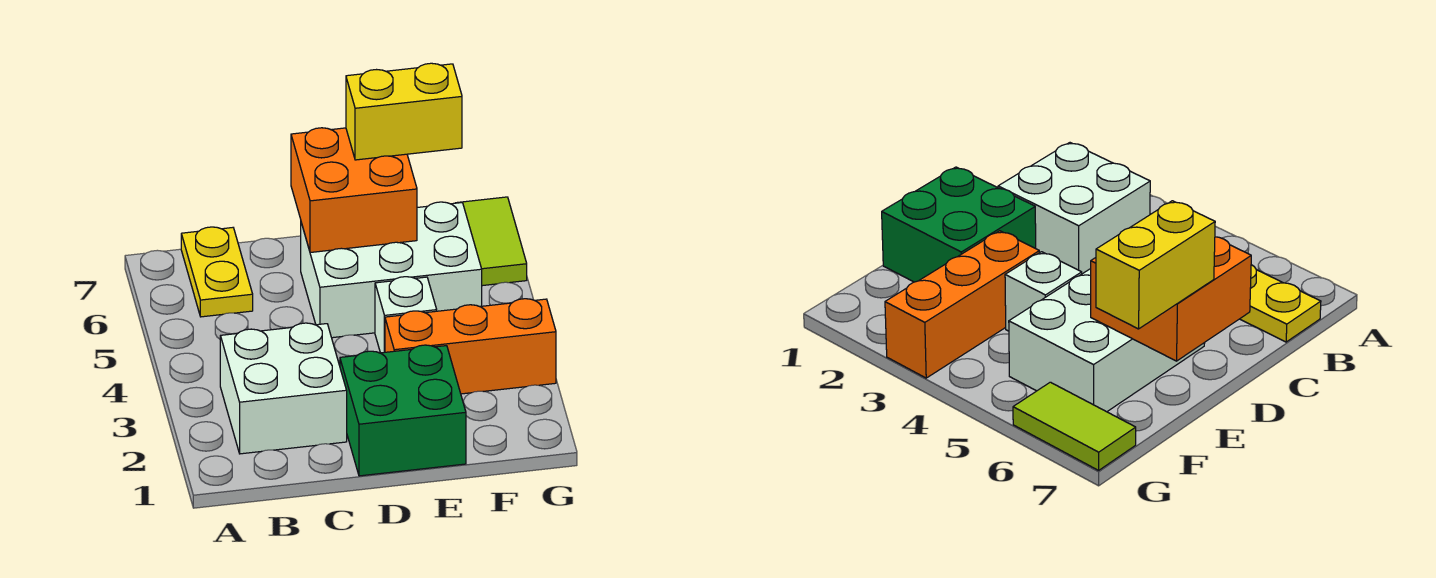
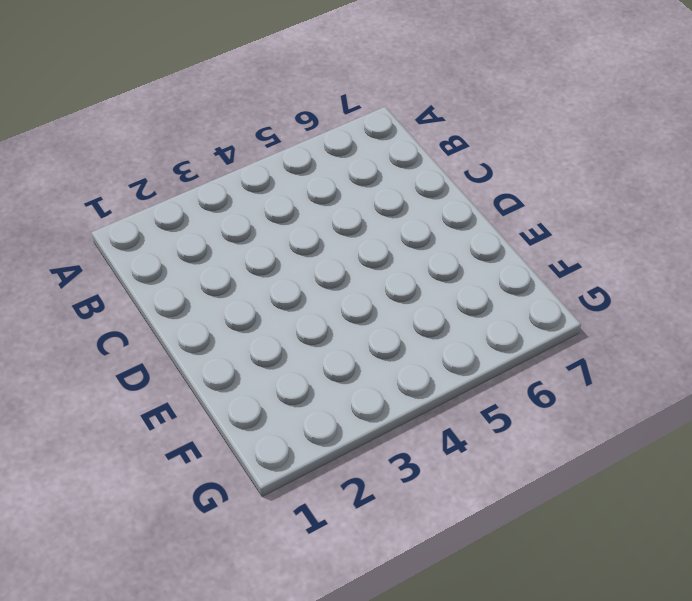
none -> white 2x2 brick [220,323,347,454]
none -> yellow 1x2 plate [181,227,253,317]

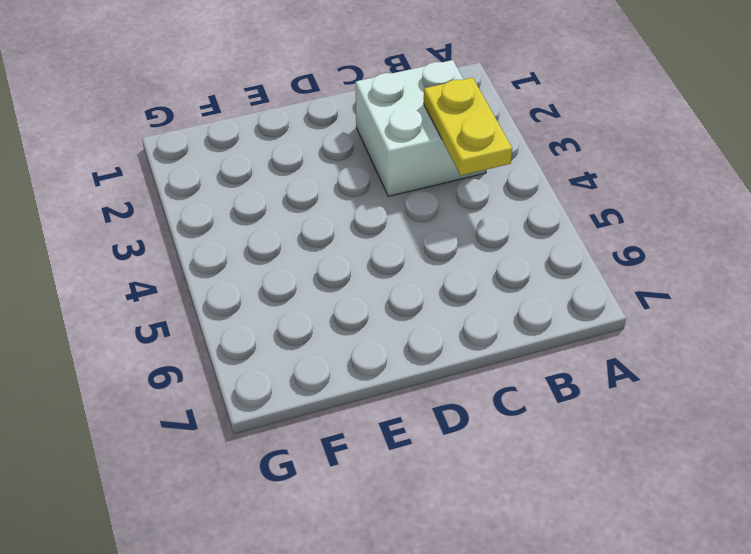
yellow 1x2 plate [424,77,512,176] -> yellow 1x2 plate moved to [181,227,253,317]
none -> green 2x2 brick [340,345,466,476]
none -> white 2x3 brick [301,202,482,338]

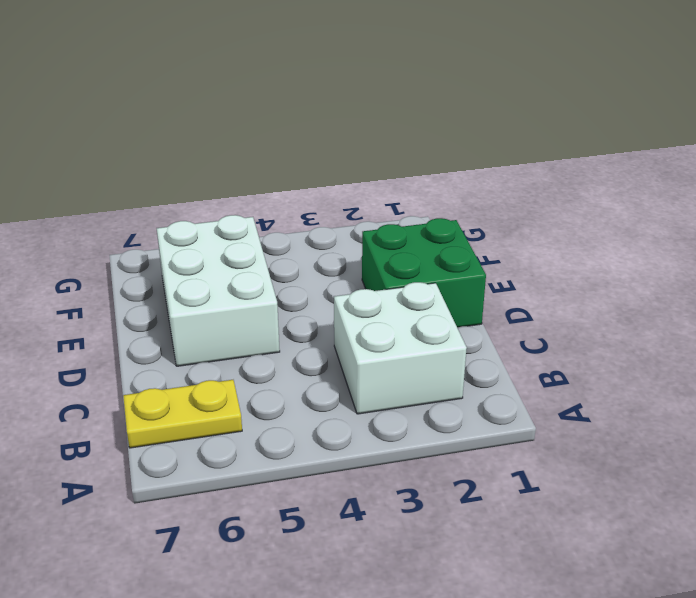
none -> orange 1x3 brick [385,299,556,394]
none -> white 1x1 brick [375,277,437,353]

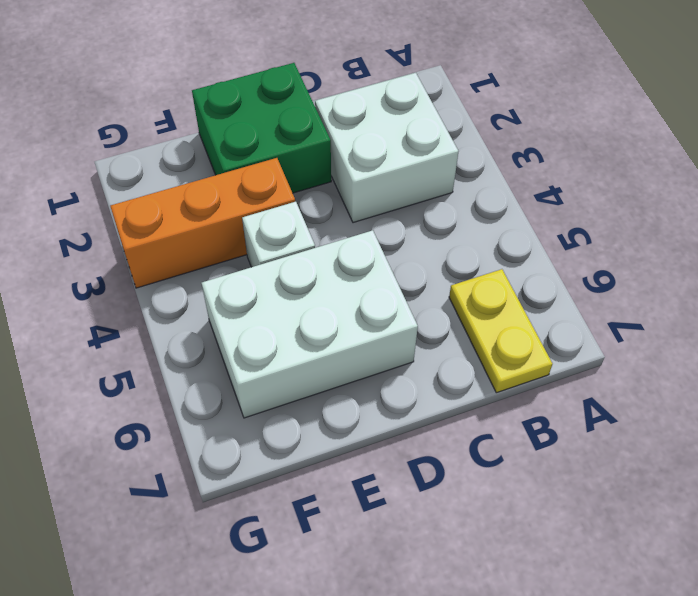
none -> lime 1x2 tile [457,197,527,286]
none -> orange 2x2 brick [291,128,417,253]

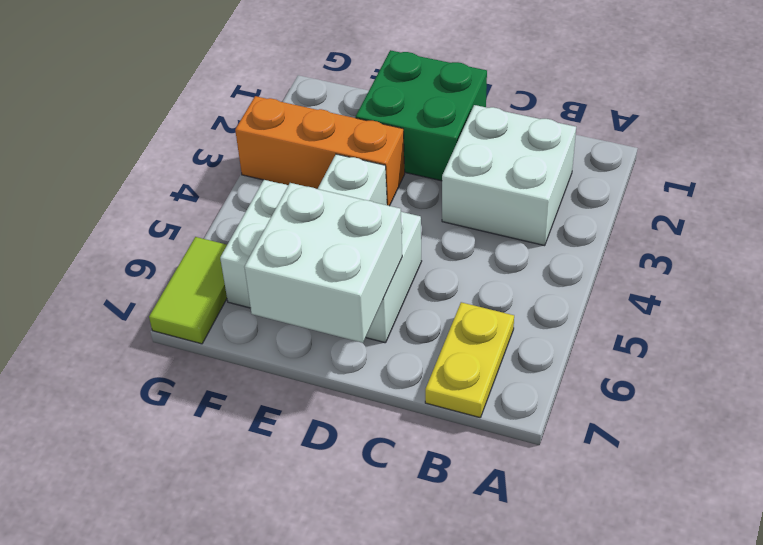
white 2x2 brick [244,183,402,343] -> orange 2x2 brick [291,128,417,253]
none -> yellow 1x2 brick [346,63,462,160]

